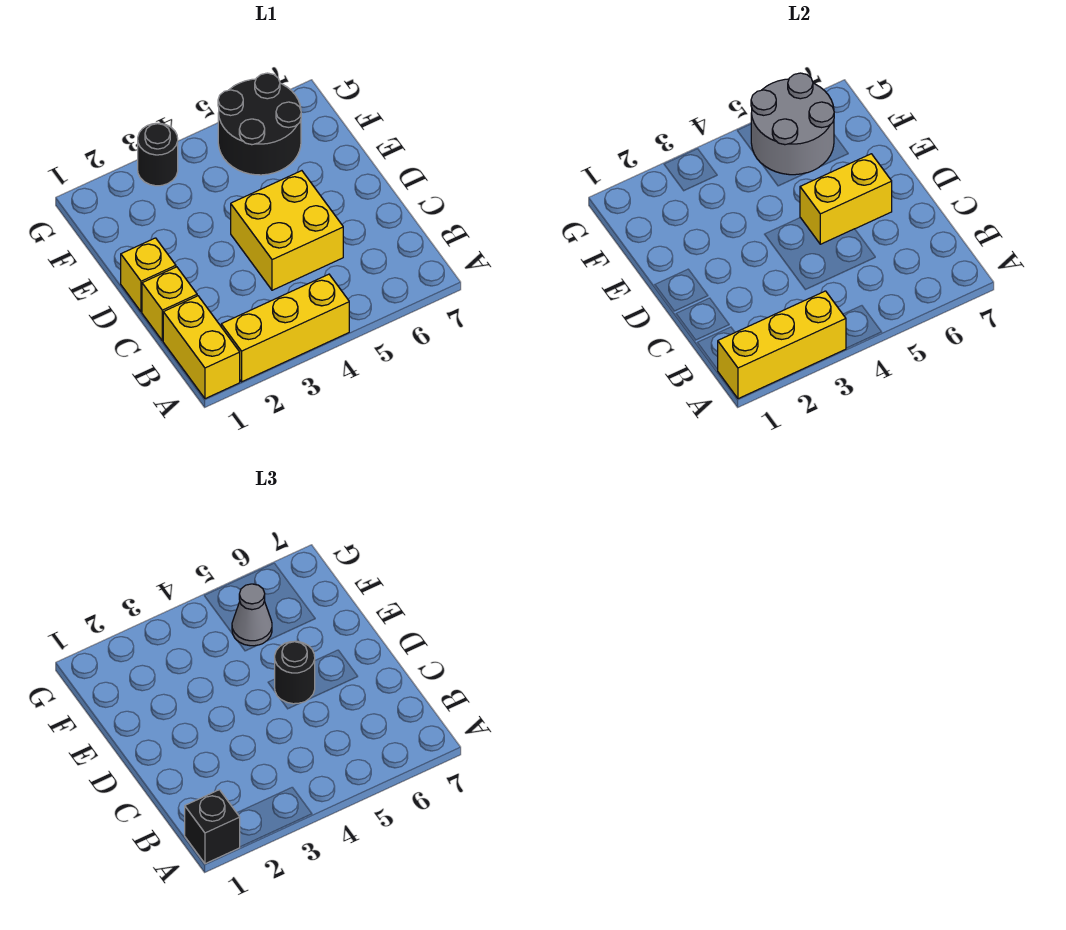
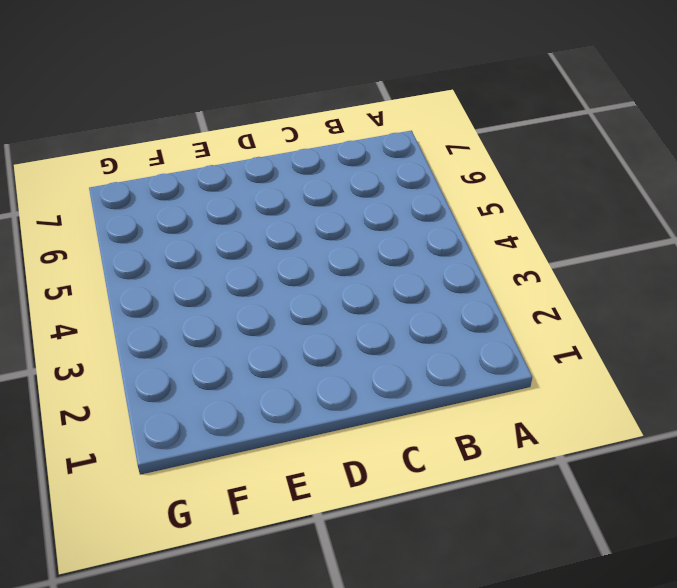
none -> yellow 1x2 brick [163,296,240,399]
none -> yellow 1x3 brick [221,274,349,382]
none -> yellow 1x1 brick [142,267,197,341]

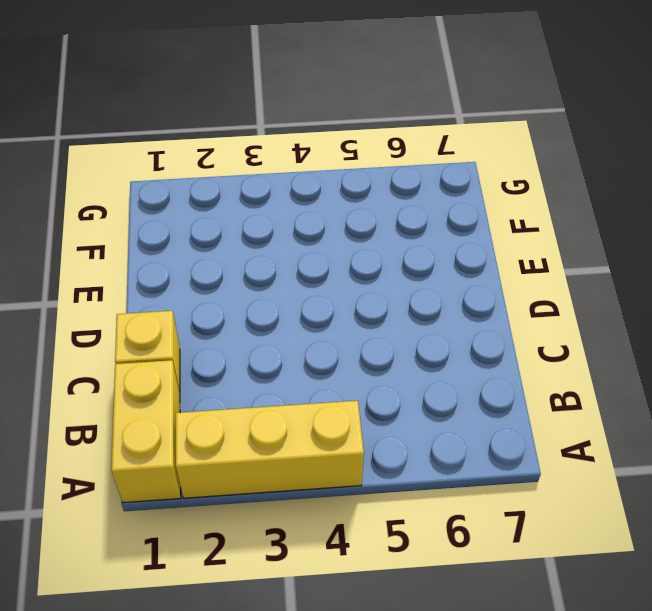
none -> yellow 2x2 brick [231,171,343,290]
none -> yellow 1x1 brick [121,238,176,312]
none -> black 2x2 round brick [218,73,301,175]

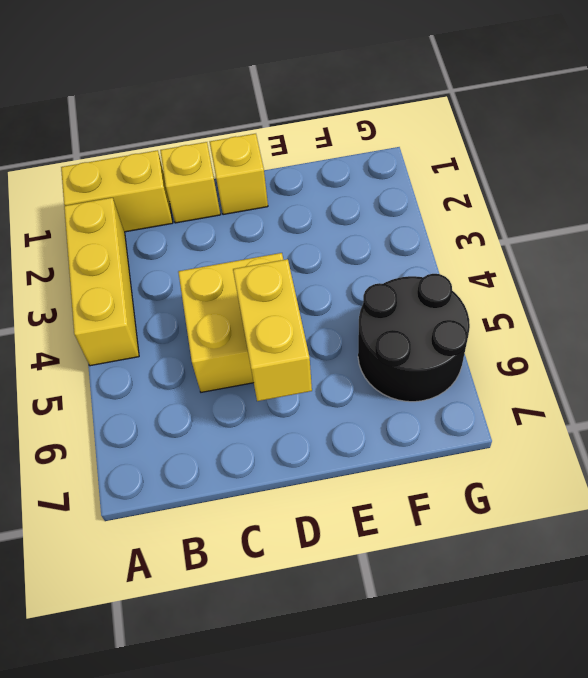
none -> black 1x1 round brick [138,123,178,186]
none -> yellow 1x3 brick [718,291,846,399]
none -> grey 2x2 round brick [751,73,834,175]

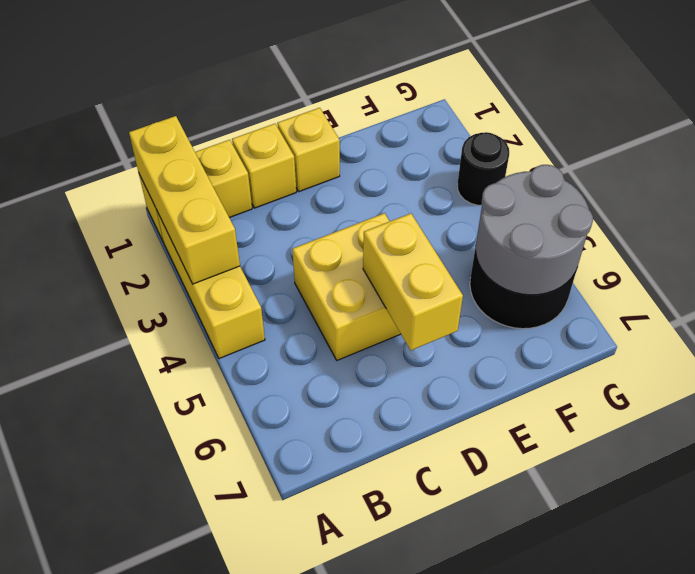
none -> black 1x1 brick [185,790,240,864]
none -> black 1x1 round brick [275,641,315,704]
none -> grey 1x1 cone [232,584,272,646]

